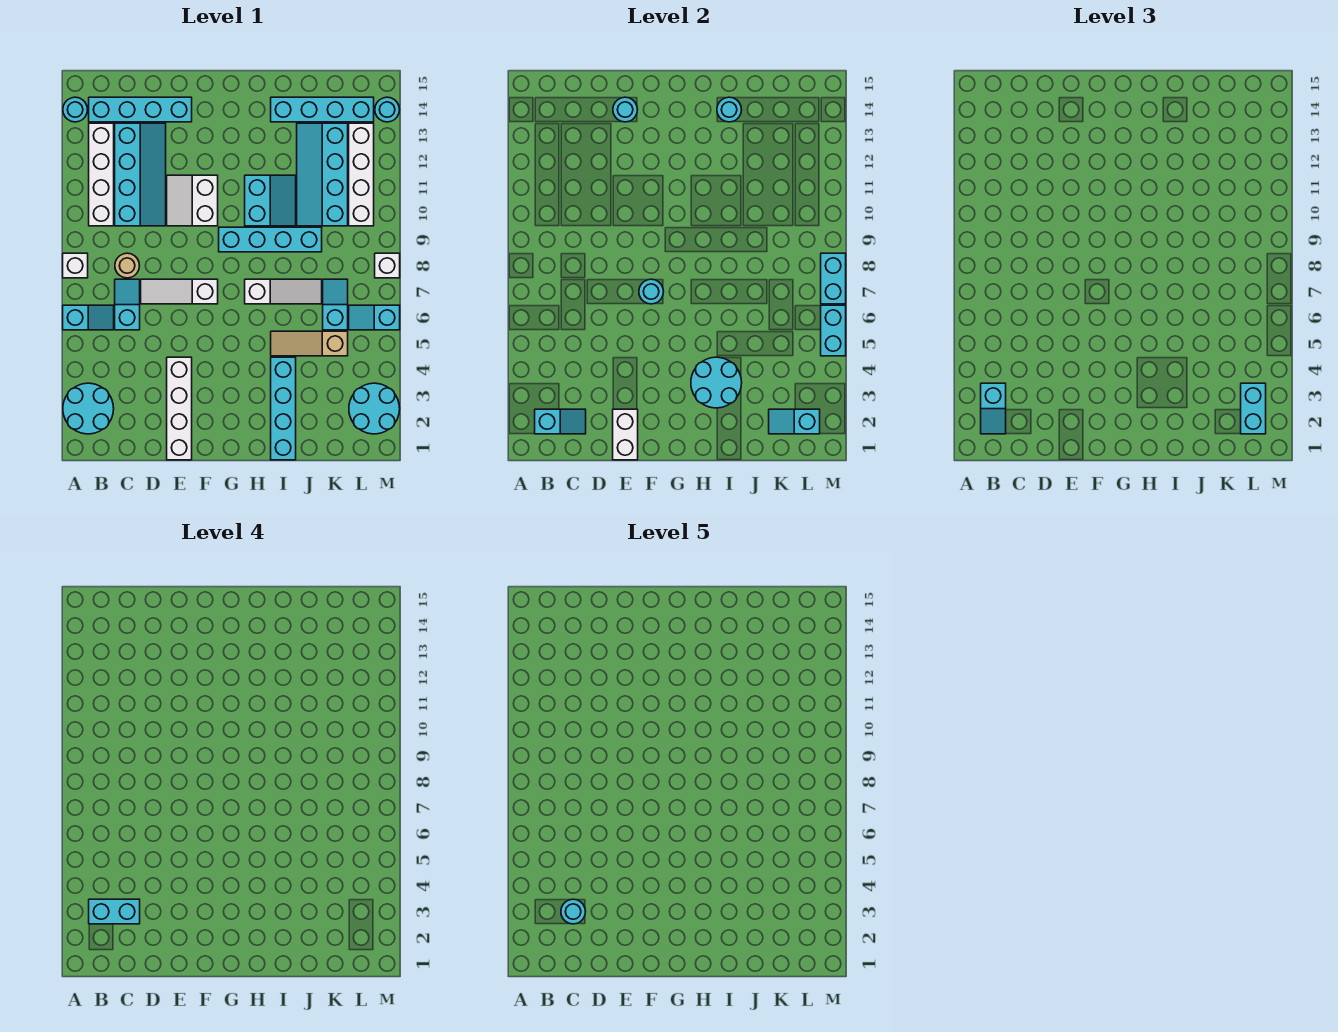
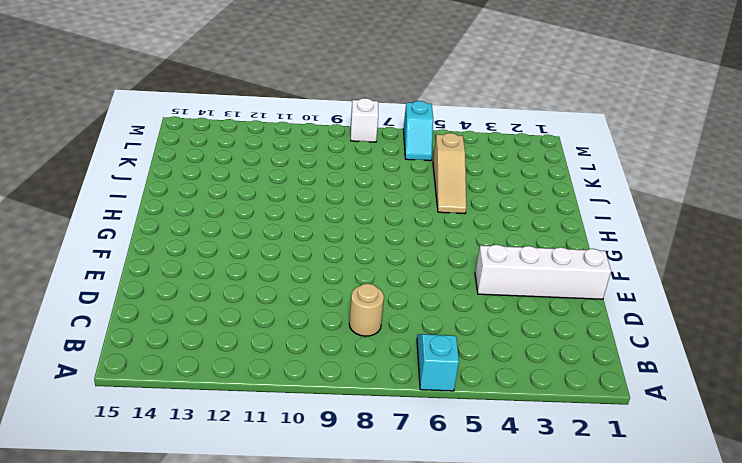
none -> cyan 2x2 round brick [63,383,114,434]
none -> white 1x1 brick [63,253,88,278]
none -> cyan 1x1 round brick [63,97,88,122]
none -> white 1x4 brick [89,123,114,226]

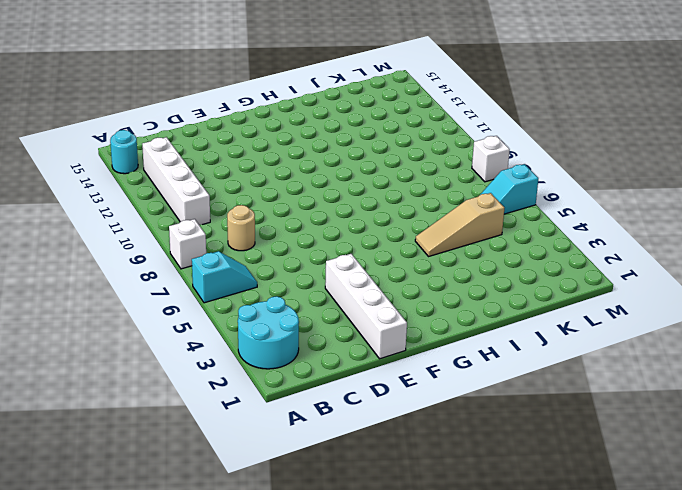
none -> cyan 1x4 brick [89,97,192,122]
none -> cyan 1x2 slope [115,279,140,330]
none -> cyan 2x4 slope [115,123,166,226]
none -> white 1x3 slope [141,279,218,304]

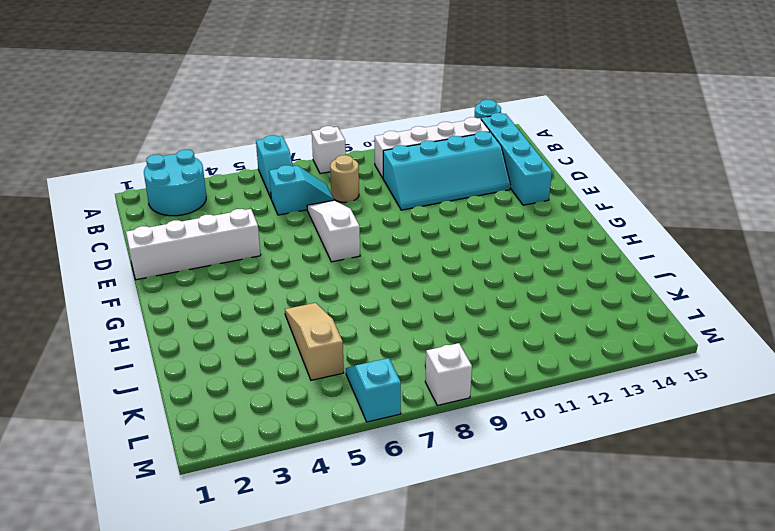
none -> white 2x2 slope [167,175,218,226]
none -> cyan 1x4 brick [219,227,322,252]
none -> white 1x3 slope [245,279,322,304]
none -> cyan 2x2 slope [245,175,296,226]

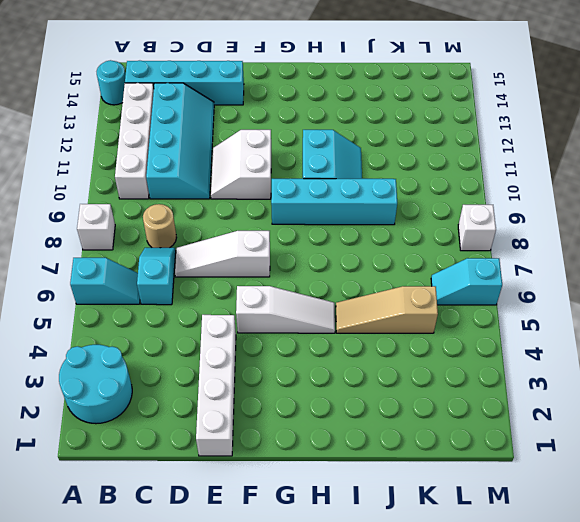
white 1x3 slope [236,286,335,333] -> white 1x3 slope moved to [245,279,322,304]
none -> cyan 1x4 brick [271,357,296,460]
none -> cyan 1x4 brick [271,97,374,122]
none -> cyan 2x4 slope [297,123,348,226]
none -> cyan 1x2 slope [323,279,348,330]

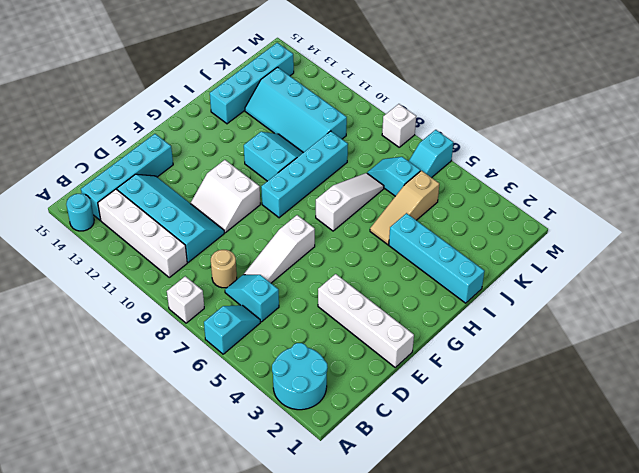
none -> cyan 2x2 round brick [349,383,400,434]
none -> white 1x4 brick [349,123,374,226]
none -> cyan 1x1 round brick [375,97,400,122]
none -> cyan 1x2 slope [535,409,586,434]

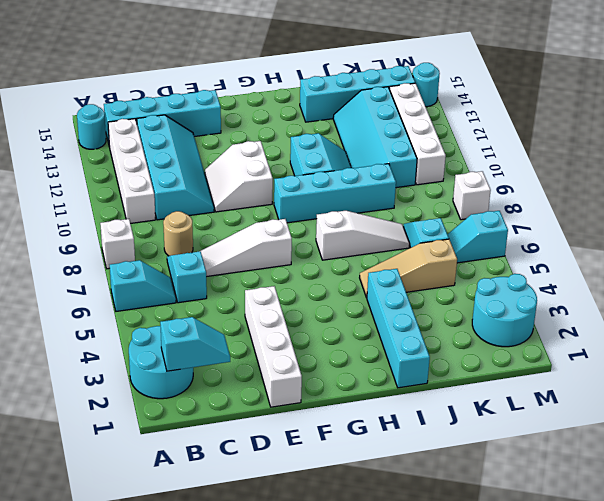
none -> white 1x2 brick [613,409,638,460]
none -> cyan 1x1 round brick [613,97,638,122]
none -> cyan 1x1 round brick [639,279,664,304]
none -> cyan 2x2 round brick [691,357,742,408]

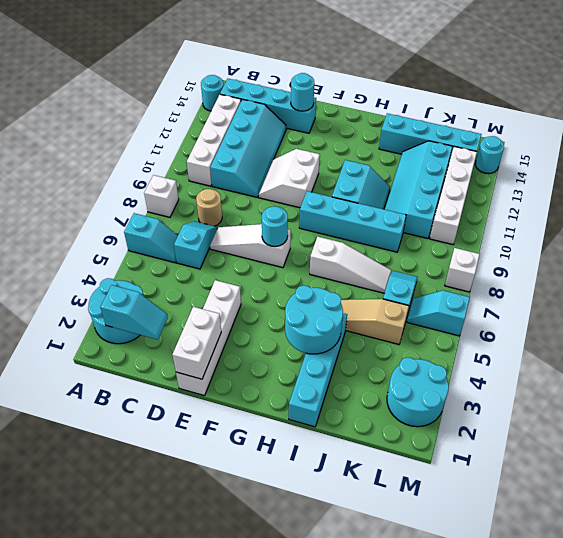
none -> cyan 1x1 round brick [717,97,742,122]
none -> cyan 1x2 slope [769,409,820,434]
none -> cyan 1x2 brick [821,305,846,356]
none -> cyan 1x2 brick [821,253,846,304]

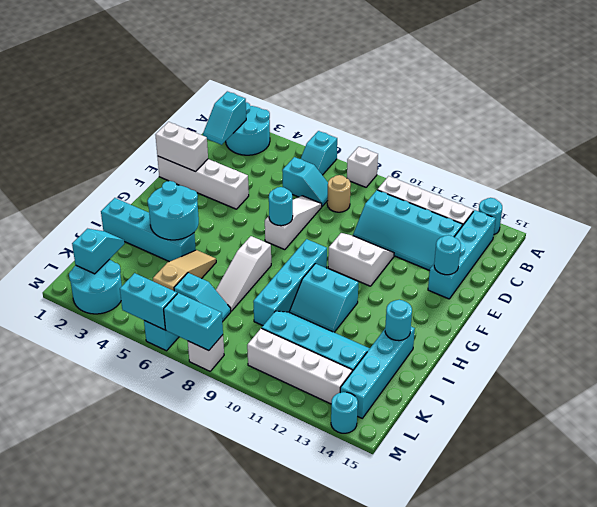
none -> cyan 1x2 slope [981,383,1006,434]
none -> cyan 1x2 brick [1241,383,1266,434]
none -> cyan 1x2 brick [89,899,140,924]
none -> cyan 1x1 round brick [561,899,586,924]

